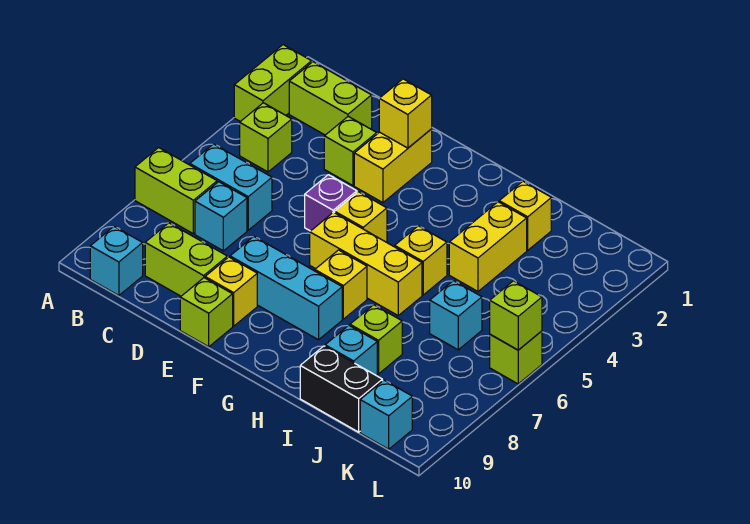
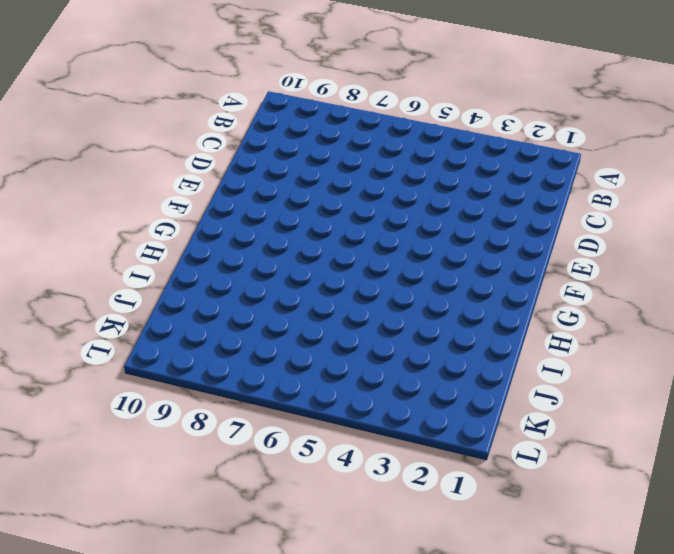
none -> lime 1x2 brick [234,45,312,122]
none -> lime 1x2 brick [135,148,217,234]
none -> lime 1x2 brick [289,62,372,135]

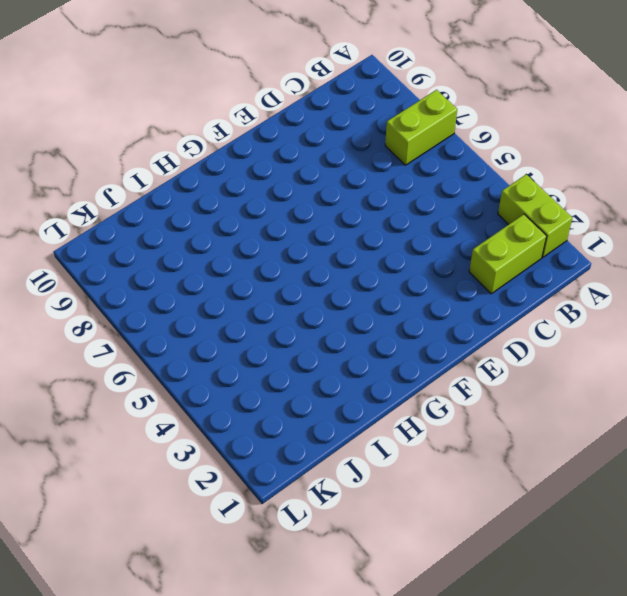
none -> lime 1x1 brick [240,103,292,172]
none -> cyan 1x2 brick [190,144,272,230]
none -> cyan 1x1 brick [90,227,143,296]

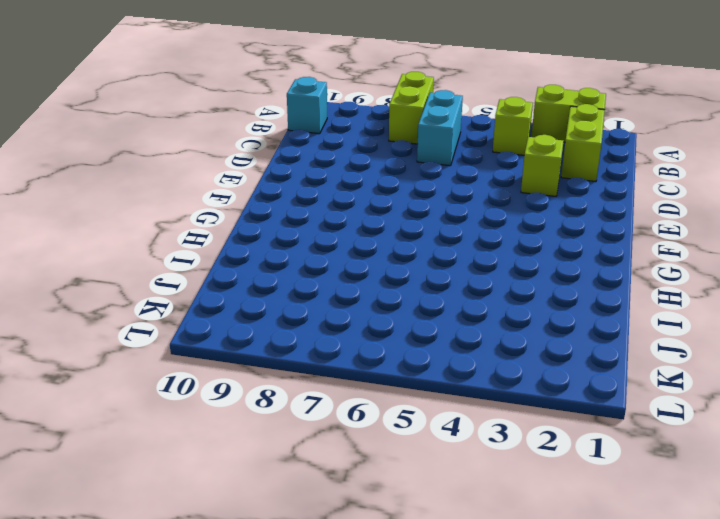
none -> cyan 1x1 brick [195,182,247,251]
none -> lime 1x2 brick [145,223,227,296]
none -> yellow 1x2 brick [354,129,432,203]

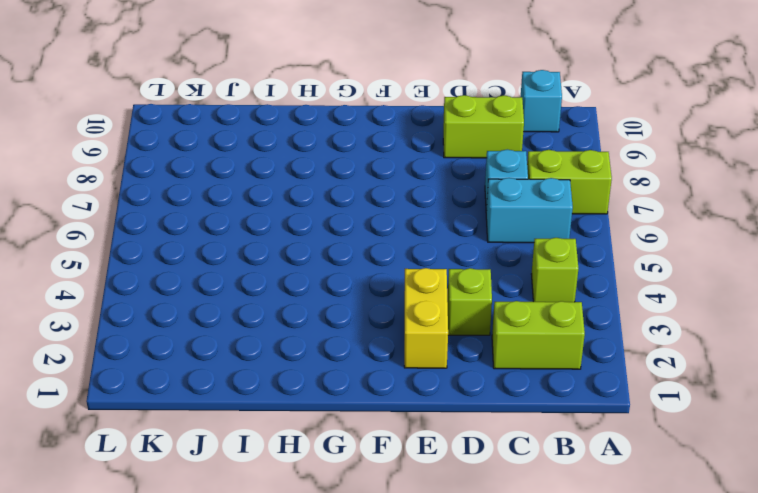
none -> lime 1x2 brick [234,45,312,122]
none -> purple 1x1 brick [305,175,357,231]
none -> cyan 1x3 brick [230,236,342,340]

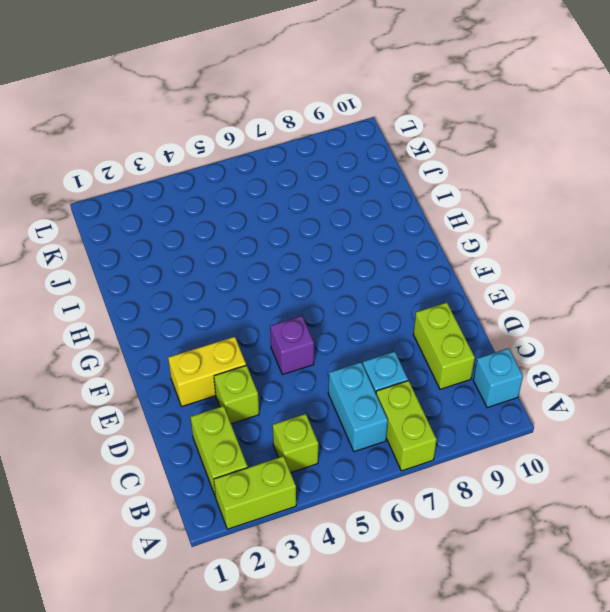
none -> cyan 1x3 brick [230,236,342,340]
none -> yellow 1x1 brick [205,257,257,326]
none -> lime 1x1 brick [180,278,233,347]

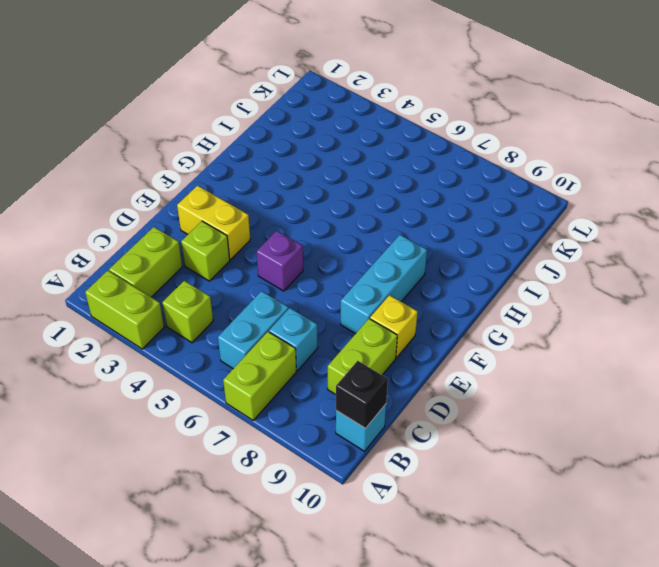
black 1x1 brick [336,361,388,428] -> none
none -> lime 1x1 brick [180,278,233,347]
none -> yellow 1x1 brick [335,192,387,242]
none -> yellow 1x3 brick [310,212,422,315]

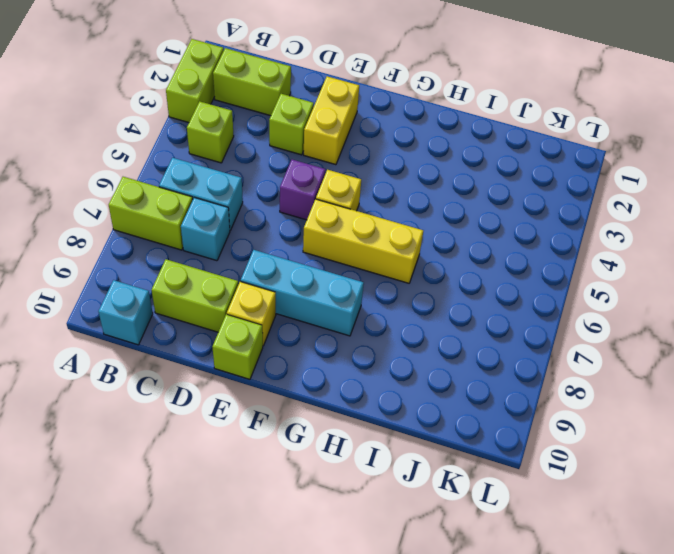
none -> yellow 1x1 brick [315,250,367,319]
none -> yellow 1x1 brick [395,226,447,295]
none -> yellow 1x1 brick [499,181,551,250]

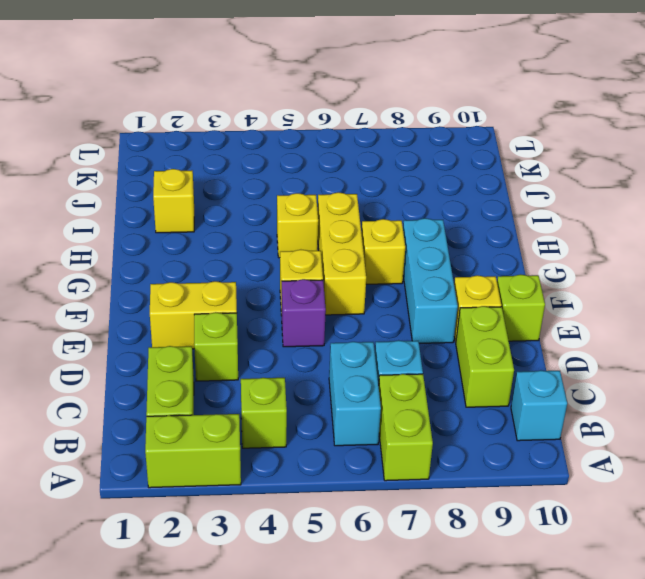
none -> yellow 1x2 brick [449,202,527,291]
none -> lime 1x1 brick [350,305,402,374]
none -> cyan 1x1 brick [325,325,377,376]

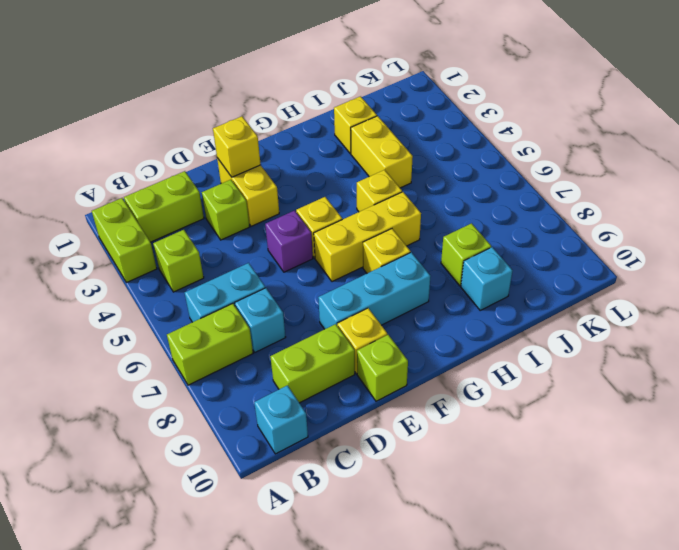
none -> black 1x2 brick [300,346,382,432]
none -> cyan 1x1 brick [430,281,482,350]
none -> cyan 1x1 brick [360,380,412,449]

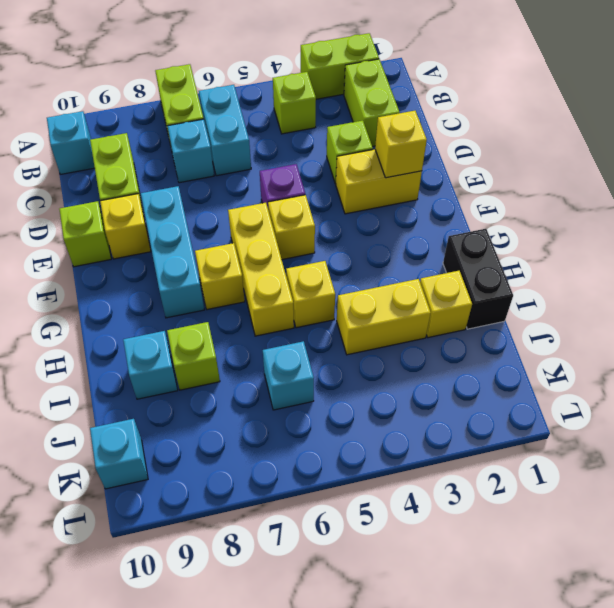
black 1x2 brick [443,229,513,329] -> black 1x2 brick moved to [300,346,382,432]
none -> lime 1x1 brick [490,331,542,384]
none -> lime 1x1 brick [490,281,542,350]

